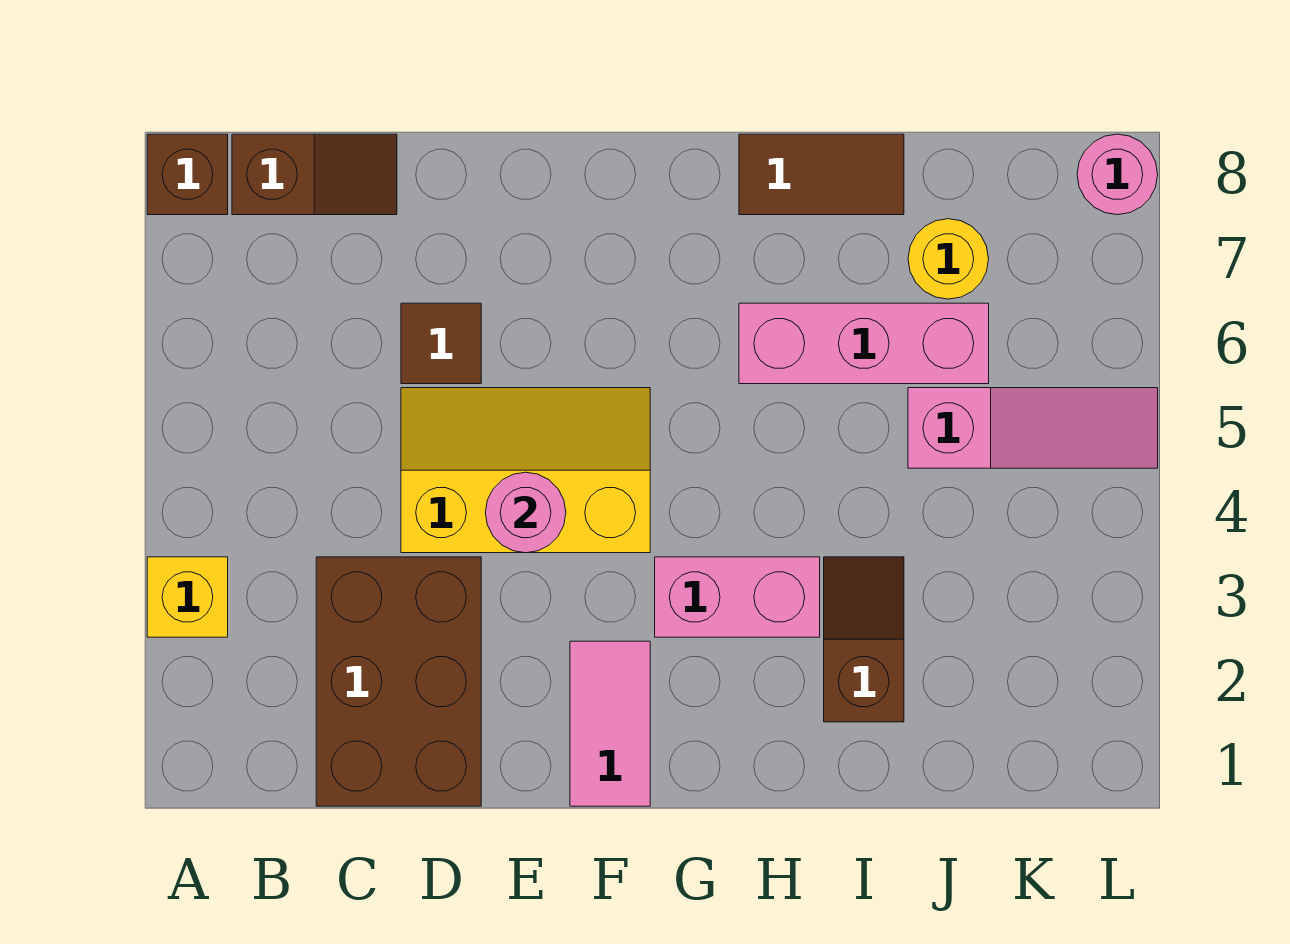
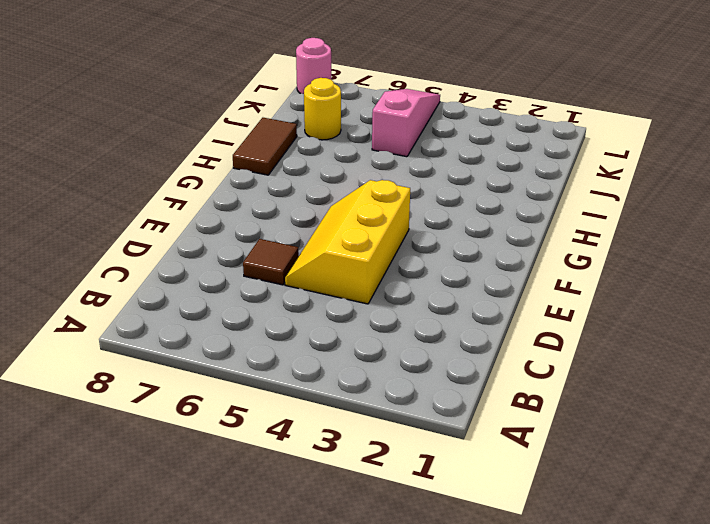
none -> yellow 1x1 brick [147,557,228,637]
none -> brown 1x1 brick [147,134,228,215]
none -> brown 1x2 slope [232,134,397,215]

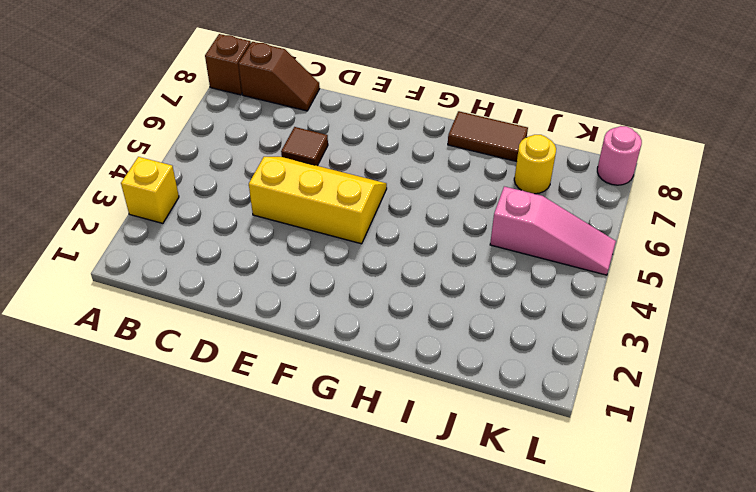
none -> brown 2x3 brick [316,557,481,806]
none -> pink 1x2 tile [570,641,650,806]
none -> pink 1x2 brick [655,557,820,637]

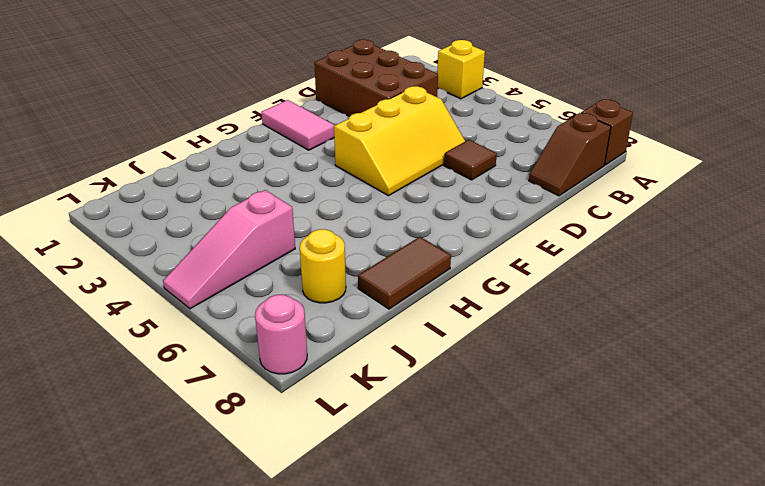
none -> pink 1x2 brick [655,557,820,637]
none -> pink 1x3 brick [739,303,989,384]
none -> brown 1x2 slope [824,557,904,722]

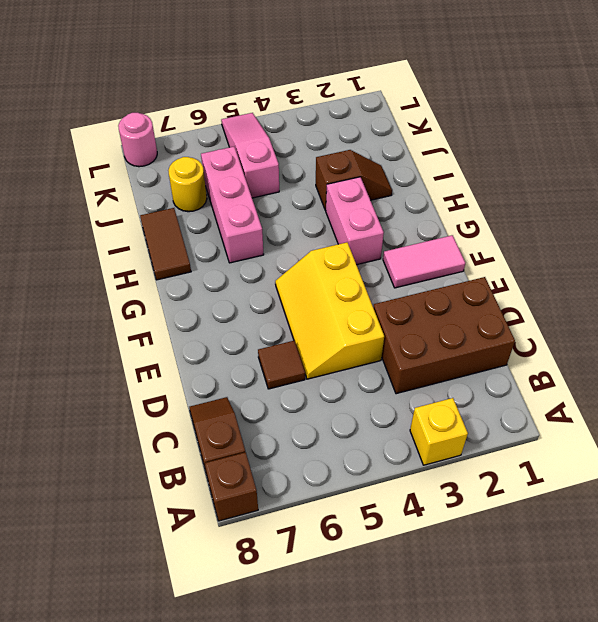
brown 1x2 slope [316,150,392,211] -> brown 1x2 slope turned to [824,557,904,722]
none -> pink 1x1 round brick [485,472,566,553]

